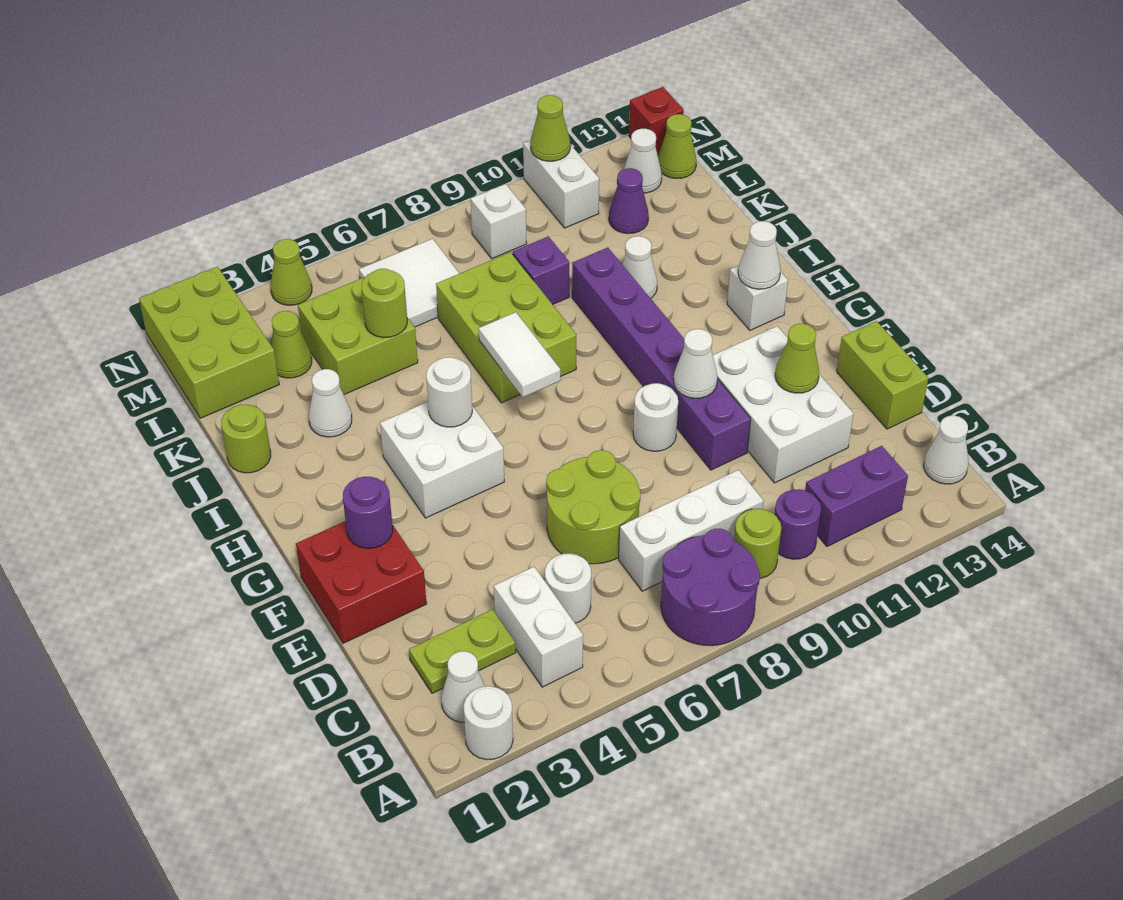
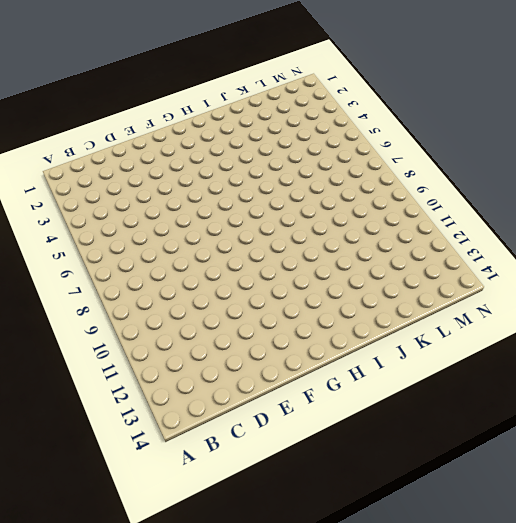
none -> white 1x1 round brick [464,686,513,760]
none -> purple 2x2 round brick [661,529,760,646]
none -> white 1x1 cone [441,651,485,722]
none -> white 1x2 brick [494,567,583,687]

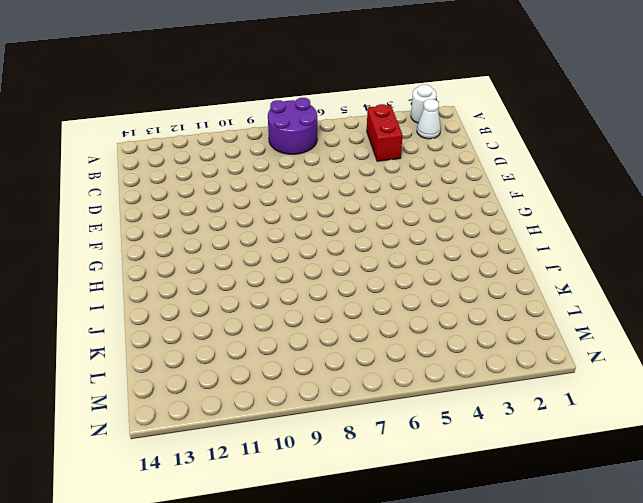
red 1x2 brick [367,104,402,161] -> white 1x2 brick [494,567,583,687]
none -> lime 1x1 round brick [734,509,781,578]
none -> purple 1x1 round brick [775,489,821,559]
none -> purple 1x2 brick [805,446,908,546]
none -> white 1x1 cone [924,416,969,484]

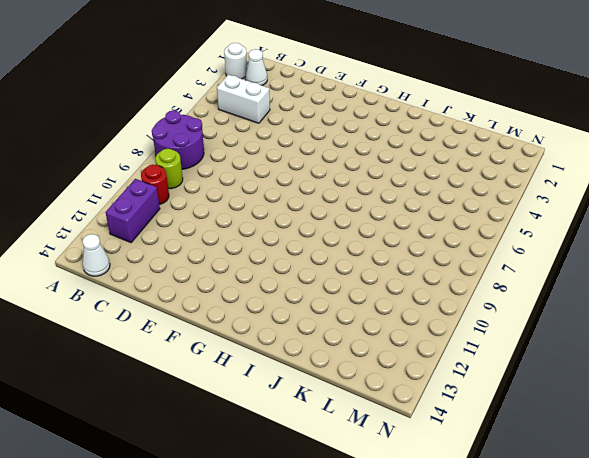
red 1x1 round brick [141,165,169,205] -> purple 1x1 round brick [775,489,821,559]
none -> lime 1x2 plate [409,609,516,693]
none -> white 1x1 round brick [545,553,591,623]
none -> white 1x3 brick [619,470,764,591]
none -> lime 2x2 round brick [546,450,641,564]

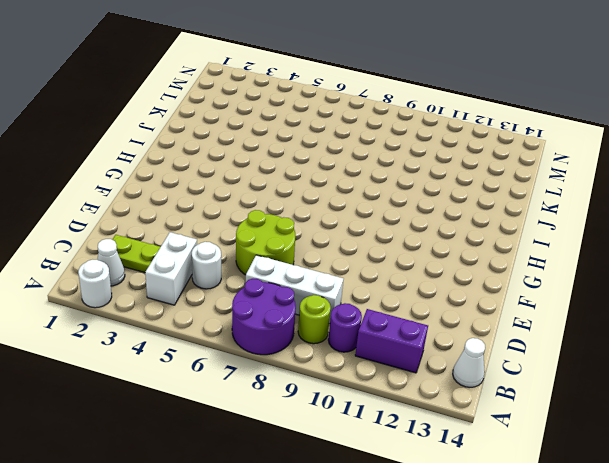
none -> white 2x3 brick [713,326,853,483]
none -> lime 1x2 brick [837,321,928,429]
none -> red 2x2 brick [296,521,427,643]
none -> purple 1x6 brick [572,247,751,470]

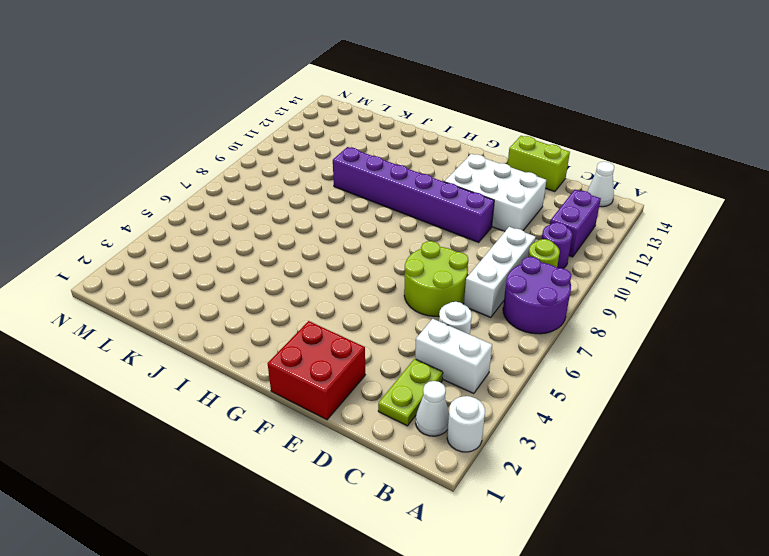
none -> white 1x1 round brick [633,383,678,451]
none -> white 2x2 brick [380,402,504,518]
none -> white 1x1 brick [727,265,788,330]
none -> lime 2x3 brick [436,252,576,403]

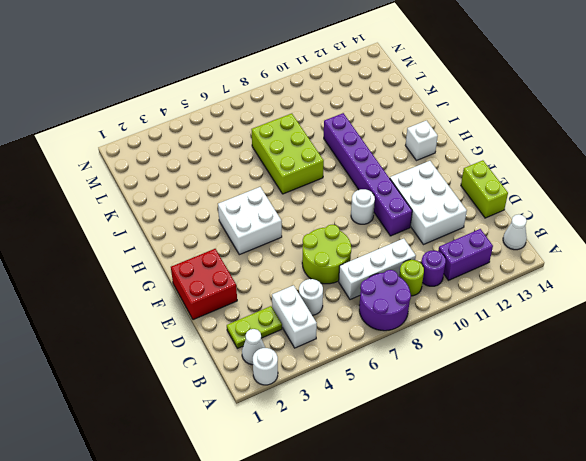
none -> lime 1x1 round brick [221,405,271,473]
none -> white 1x1 cone [309,369,352,437]
none -> white 1x1 cone [622,236,657,298]
none -> lime 2x2 brick [298,277,418,394]

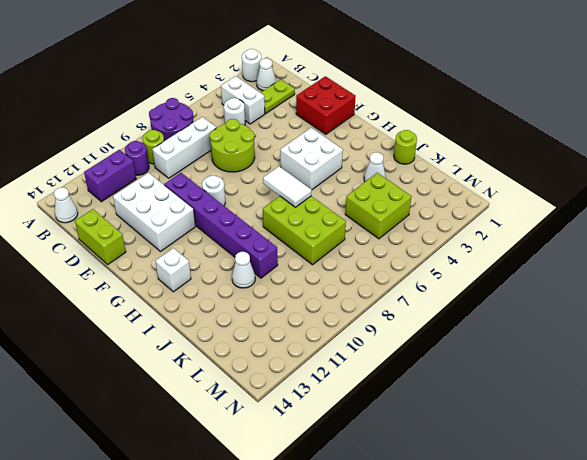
none -> purple 1x1 brick [513,236,569,304]
none -> lime 2x3 brick [139,267,279,418]
none -> lime 1x1 cone [271,311,312,378]
none -> white 2x2 tile [359,239,460,327]

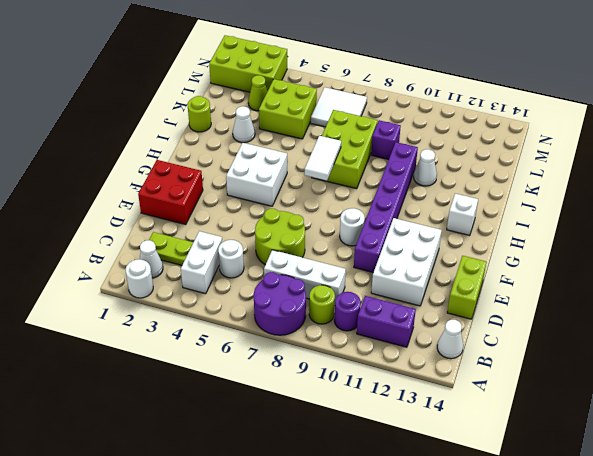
lime 2x3 brick [209,35,287,92] -> lime 2x3 brick turned to [139,267,279,418]
none -> purple 1x1 cone [609,168,649,234]
none -> white 1x1 brick [471,184,527,258]
none -> white 1x2 brick [523,140,599,228]
none -> white 1x1 cone [624,129,662,193]

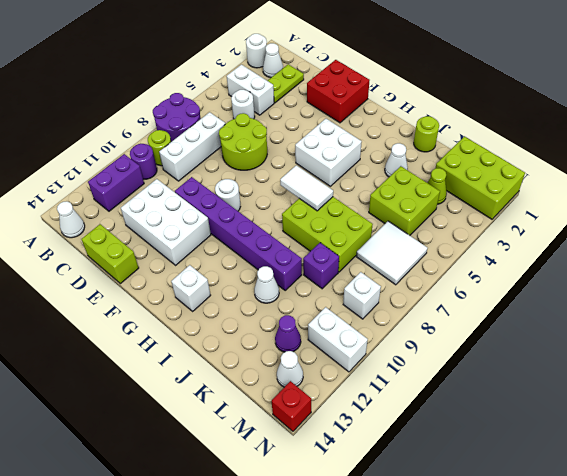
none -> lime 1x1 cone [658,114,697,178]
none -> lime 1x1 cone [271,239,312,305]
none -> lime 1x1 cone [775,324,819,393]
none -> purple 1x1 round brick [343,477,393,548]

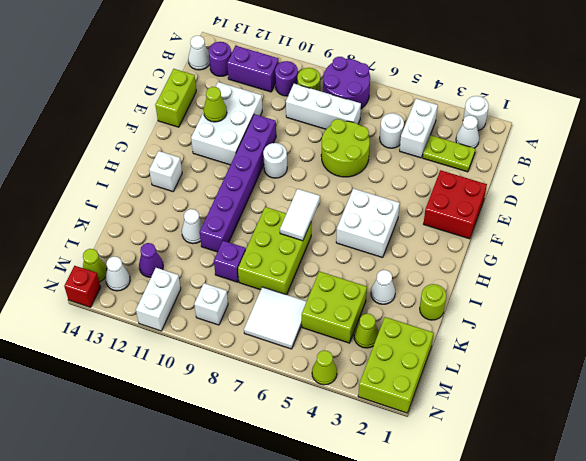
purple 1x1 round brick [209,42,231,76] -> purple 1x1 round brick moved to [343,477,393,548]
none -> white 1x1 cone [674,329,718,398]
none -> white 1x1 round brick [426,357,472,427]
none -> white 1x1 cone [738,221,781,289]
none -> lime 1x1 round brick [362,269,407,338]

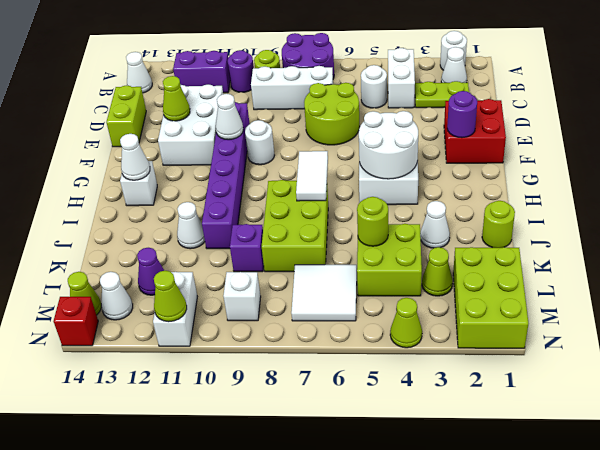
white 2x2 round brick [359,111,418,179] -> white 1x1 round brick [426,357,472,427]

